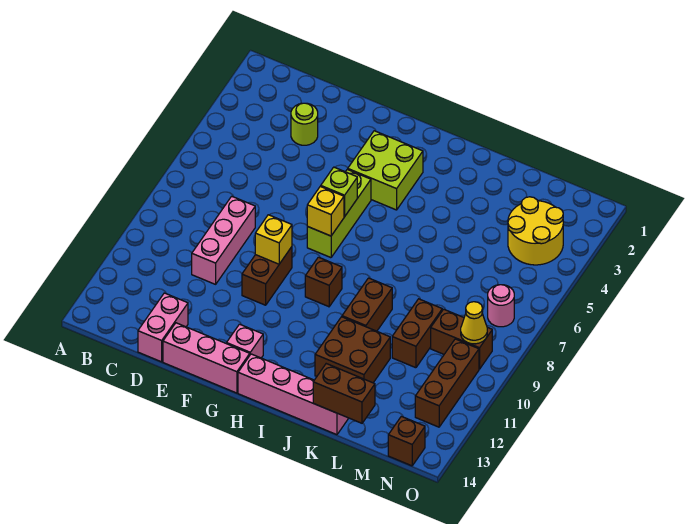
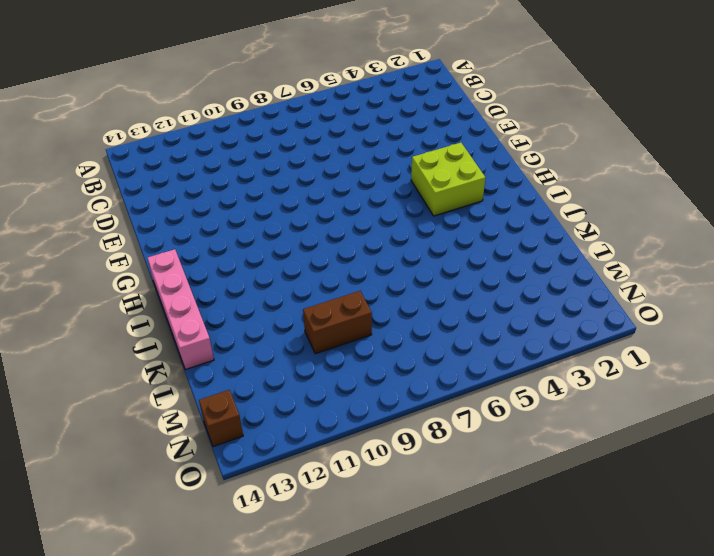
none -> lime 1x1 round brick [291,103,318,145]
none -> pink 1x3 brick [192,196,255,284]
none -> pink 1x2 brick [138,293,188,362]

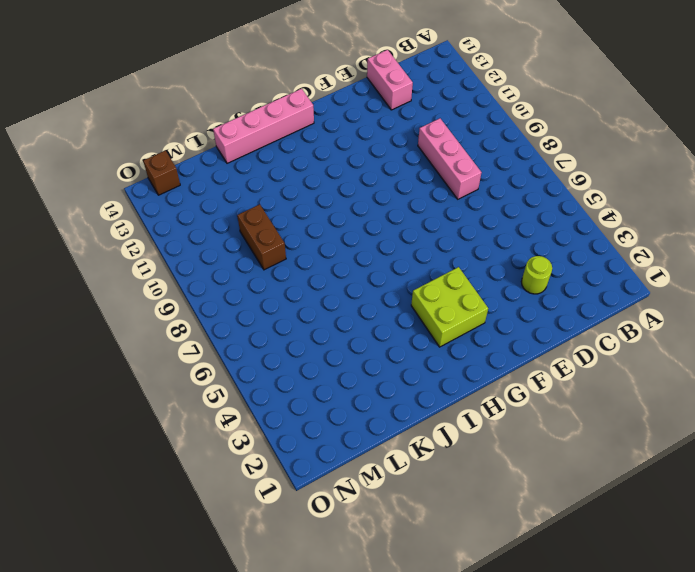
none -> pink 1x3 brick [163,323,250,393]
none -> brown 1x2 brick [242,247,292,305]
none -> lime 1x3 brick [307,169,371,258]

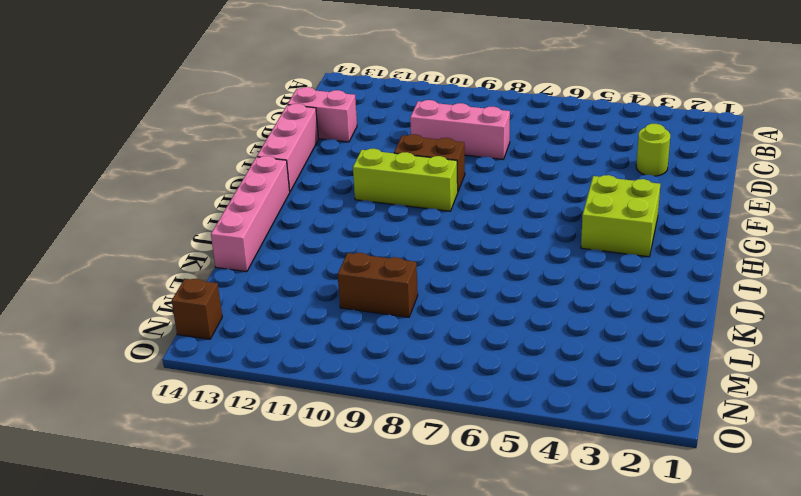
lime 1x3 brick [353,149,458,211] -> lime 1x3 brick moved to [307,169,371,258]
none -> pink 1x1 brick [227,324,263,358]
none -> brown 1x1 brick [305,257,342,307]
none -> brown 1x2 brick [342,278,392,331]

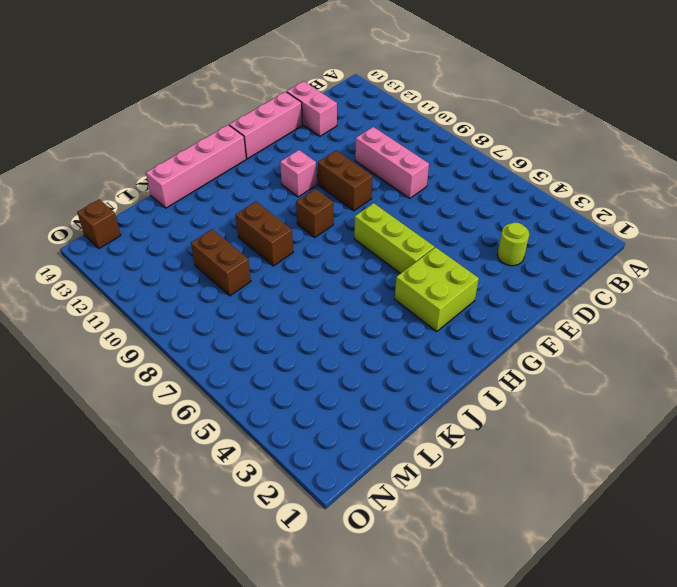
pink 1x1 brick [280,150,317,197] -> pink 1x1 brick moved to [227,324,263,358]
none -> brown 2x2 brick [315,317,390,383]
none -> yellow 2x2 round brick [508,197,563,265]
none -> brown 1x2 brick [431,309,492,369]

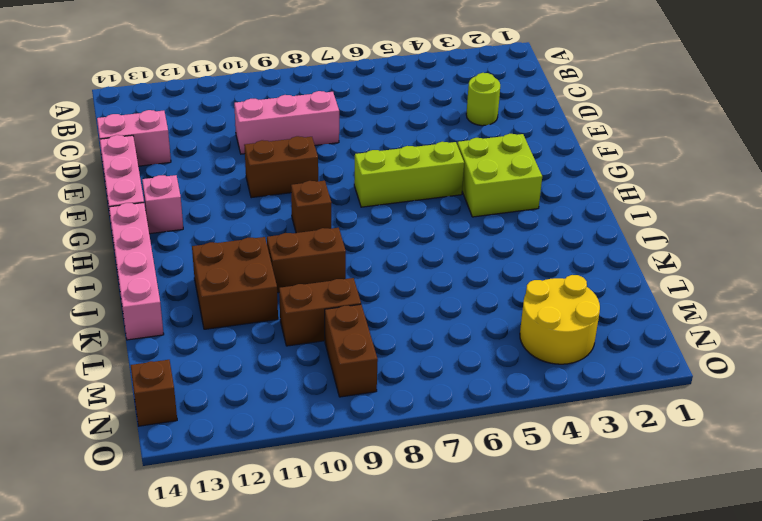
none -> pink 1x1 round brick [488,285,514,327]
none -> brown 1x3 brick [415,339,479,427]
none -> yellow 1x1 brick [255,215,292,264]

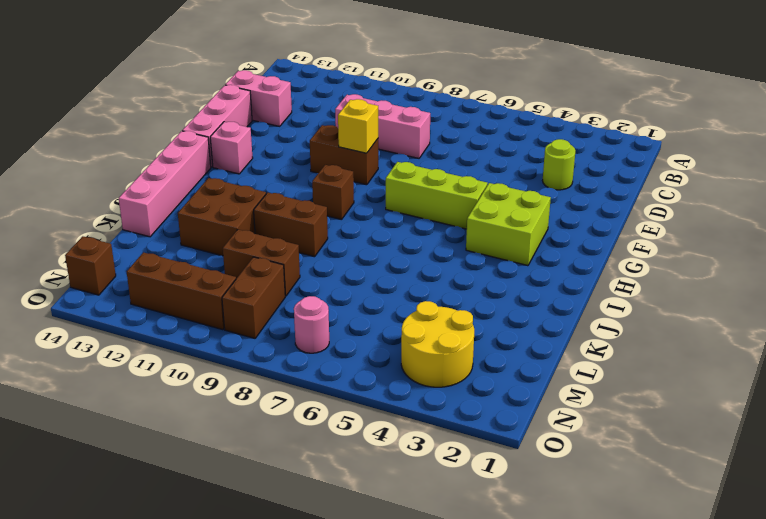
none -> lime 1x1 brick [321,167,357,217]
none -> yellow 1x1 brick [307,186,344,236]
none -> brown 1x2 brick [313,364,375,423]

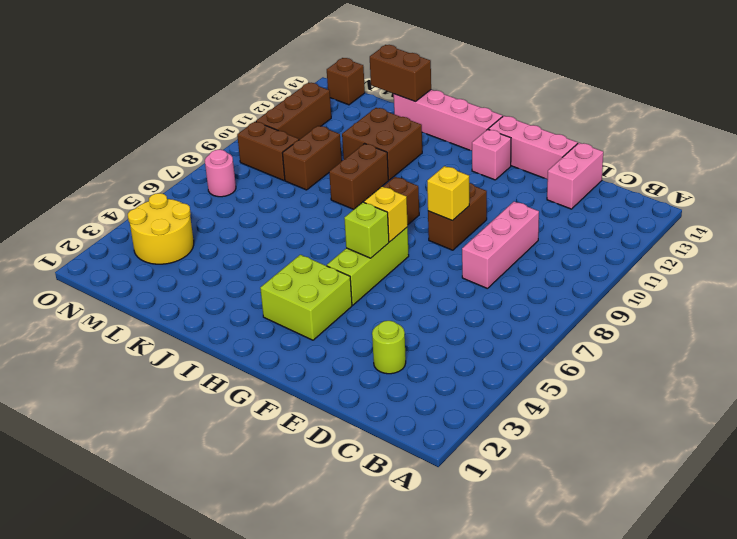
none -> yellow 1x1 cone [461,302,487,344]

